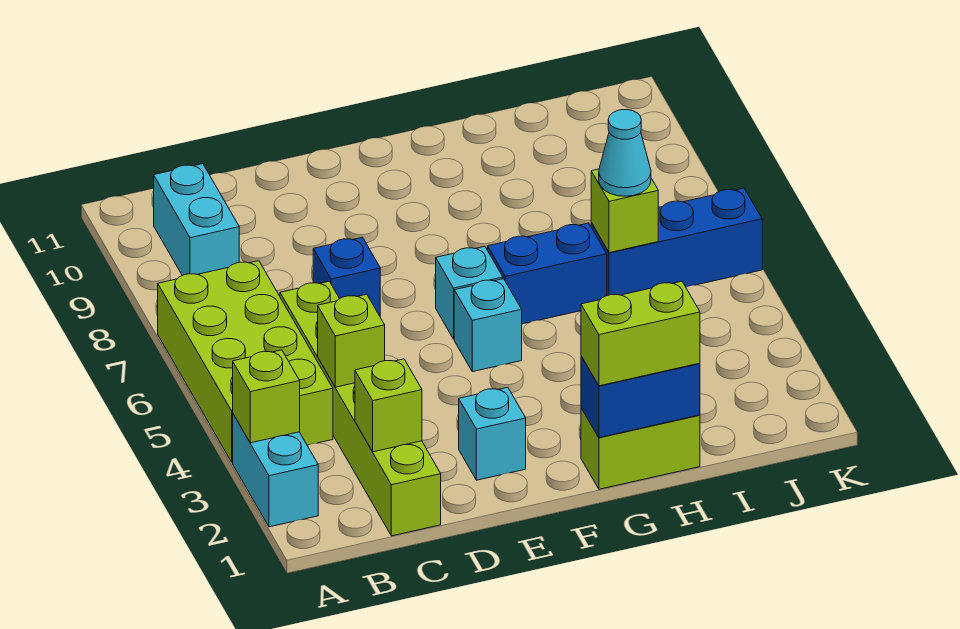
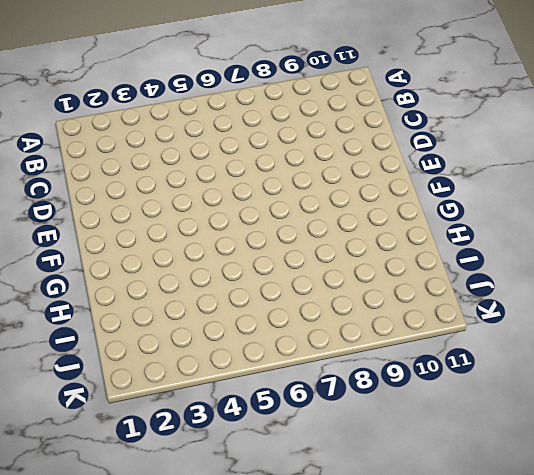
none -> cyan 1x2 brick [233,414,318,527]
none -> lime 2x4 brick [158,261,333,462]
none -> cyan 1x2 brick [154,164,239,275]

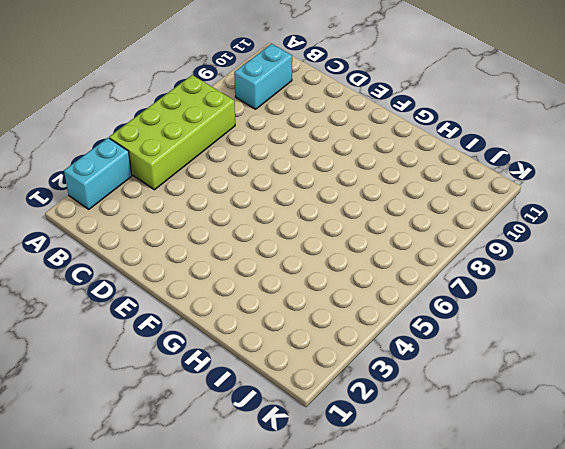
none -> lime 1x6 brick [280,281,441,536]
none -> blue 1x1 brick [313,237,380,316]
none -> cyan 1x1 brick [459,387,526,480]

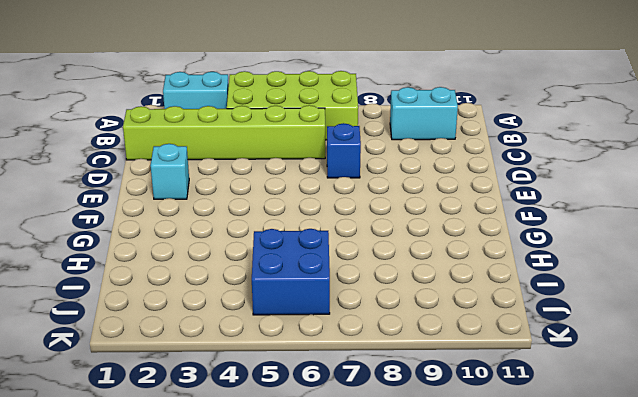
blue 2x2 brick [252,229,330,315] -> blue 1x3 brick [591,188,762,295]
none -> cyan 1x1 brick [454,279,522,372]
none -> cyan 1x1 brick [436,246,503,339]
none -> lime 1x2 brick [581,408,700,489]

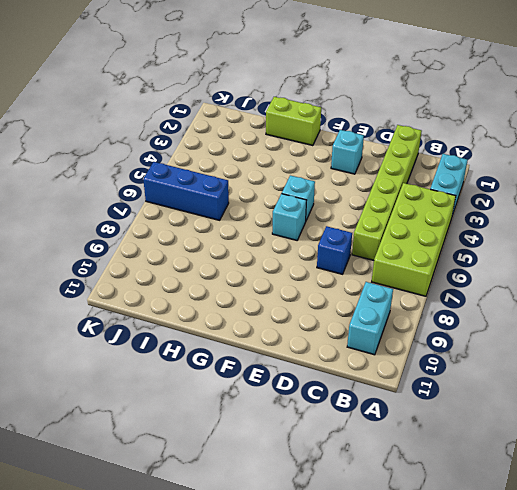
none -> blue 1x2 brick [488,223,607,324]
none -> lime 1x1 brick [233,350,300,443]
none -> lime 1x1 brick [355,359,422,452]

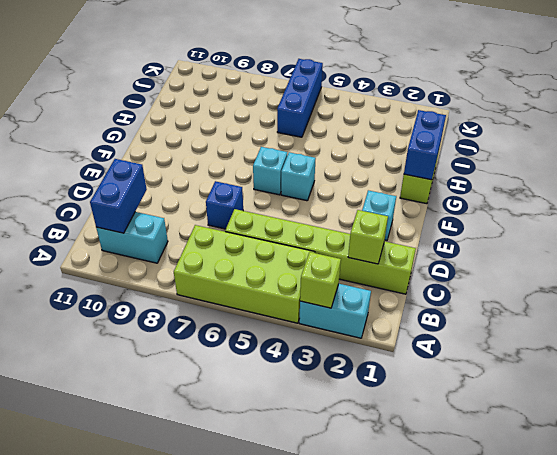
blue 1x2 brick [90,159,147,233] -> blue 1x2 brick moved to [488,223,607,324]
none -> lime 1x1 brick [318,294,385,387]
none -> lime 1x1 brick [591,169,658,253]
none -> lime 1x2 brick [581,281,700,386]

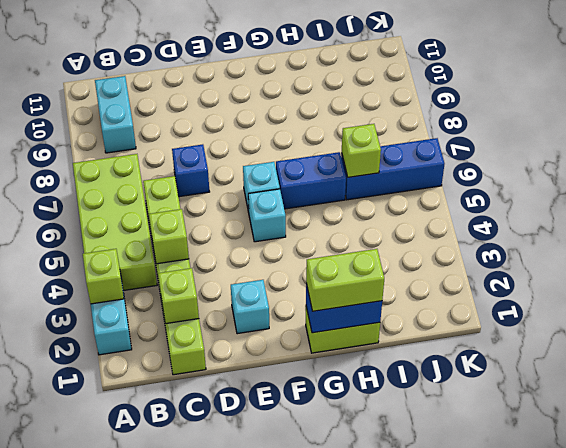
none -> cyan 1x1 cone [599,110,651,196]

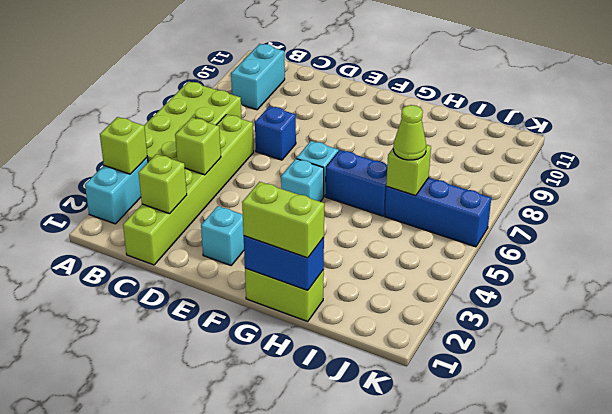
lime 1x1 cone [393,105,426,160] -> cyan 1x1 cone [599,110,651,196]

